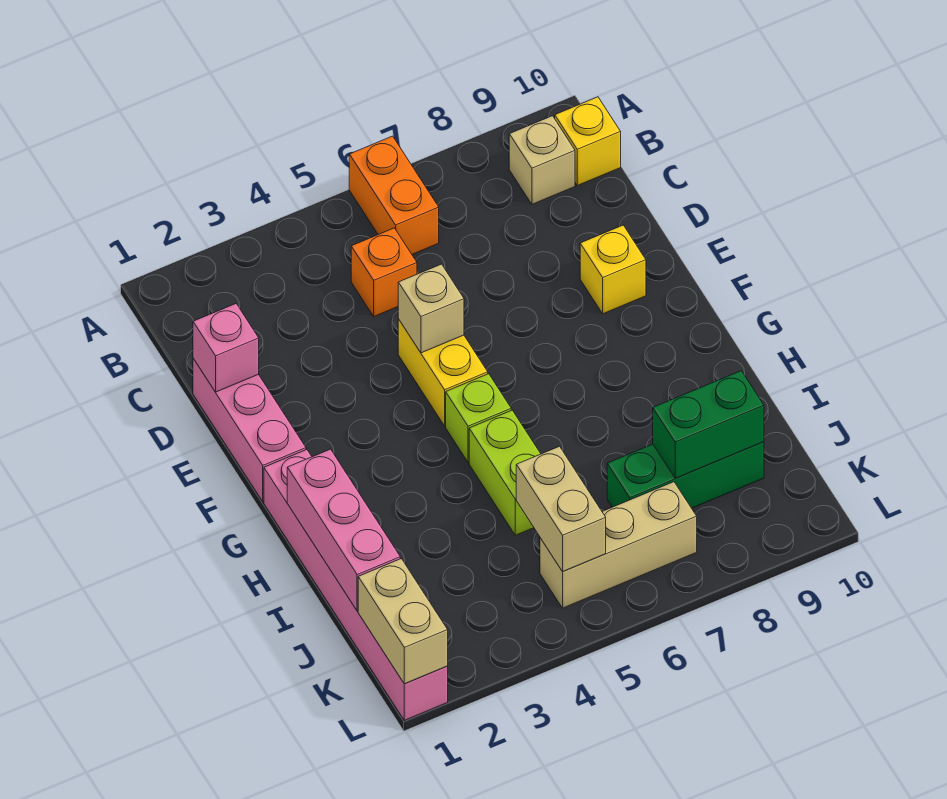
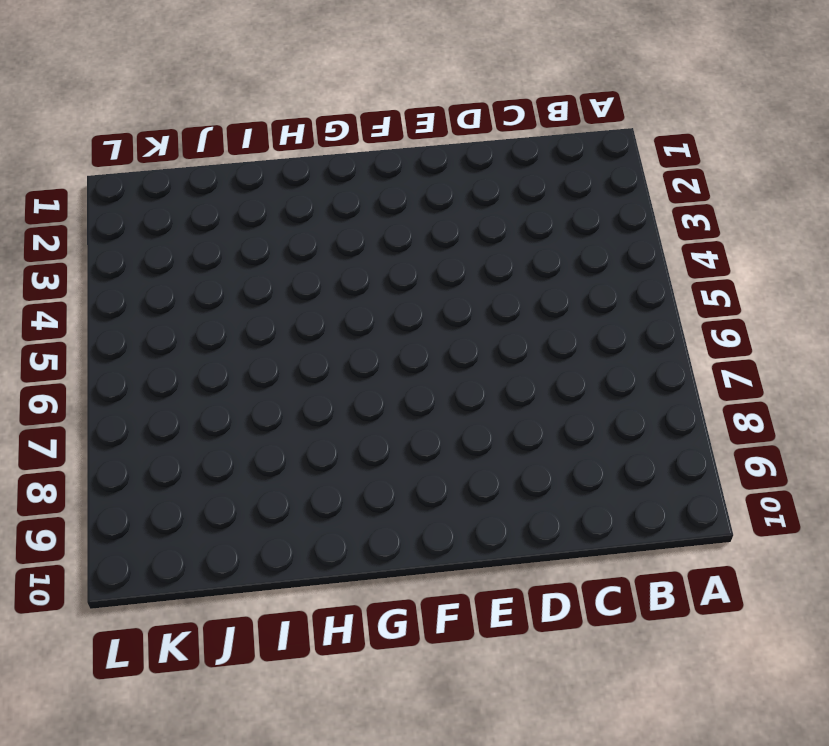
none -> orange 1x2 brick [349,136,439,254]
none -> tan 1x1 brick [509,116,575,204]
none -> yellow 1x1 brick [555,97,621,186]

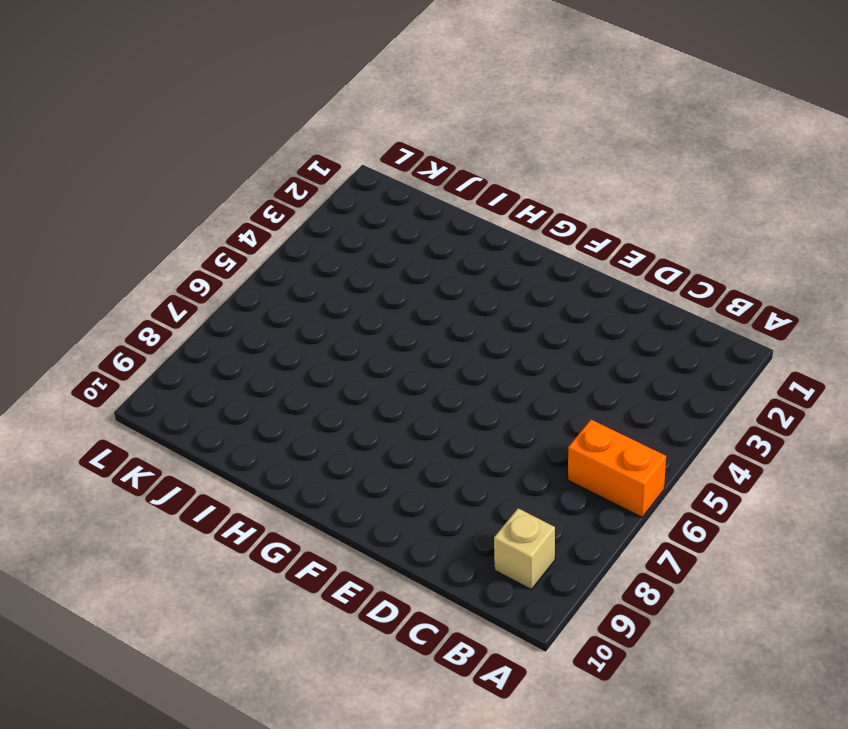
none -> yellow 1x1 brick [555,97,621,186]
none -> orange 1x1 brick [351,228,417,317]
none -> pink 1x3 brick [193,358,306,502]

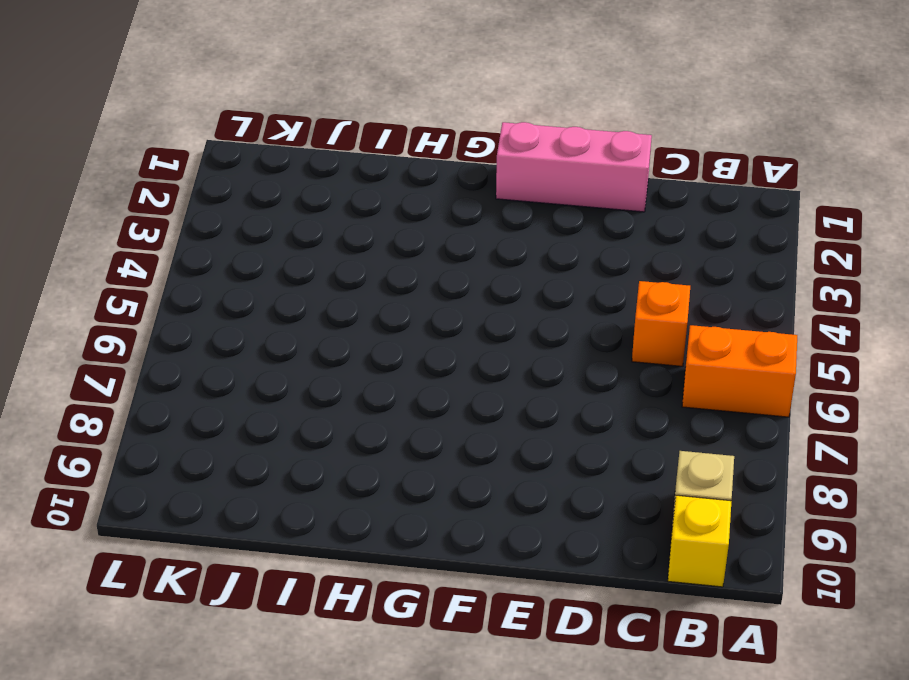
none -> yellow 1x2 brick [398,319,488,426]
none -> yellow 1x1 brick [580,225,646,314]
none -> pink 1x6 brick [264,450,448,720]

